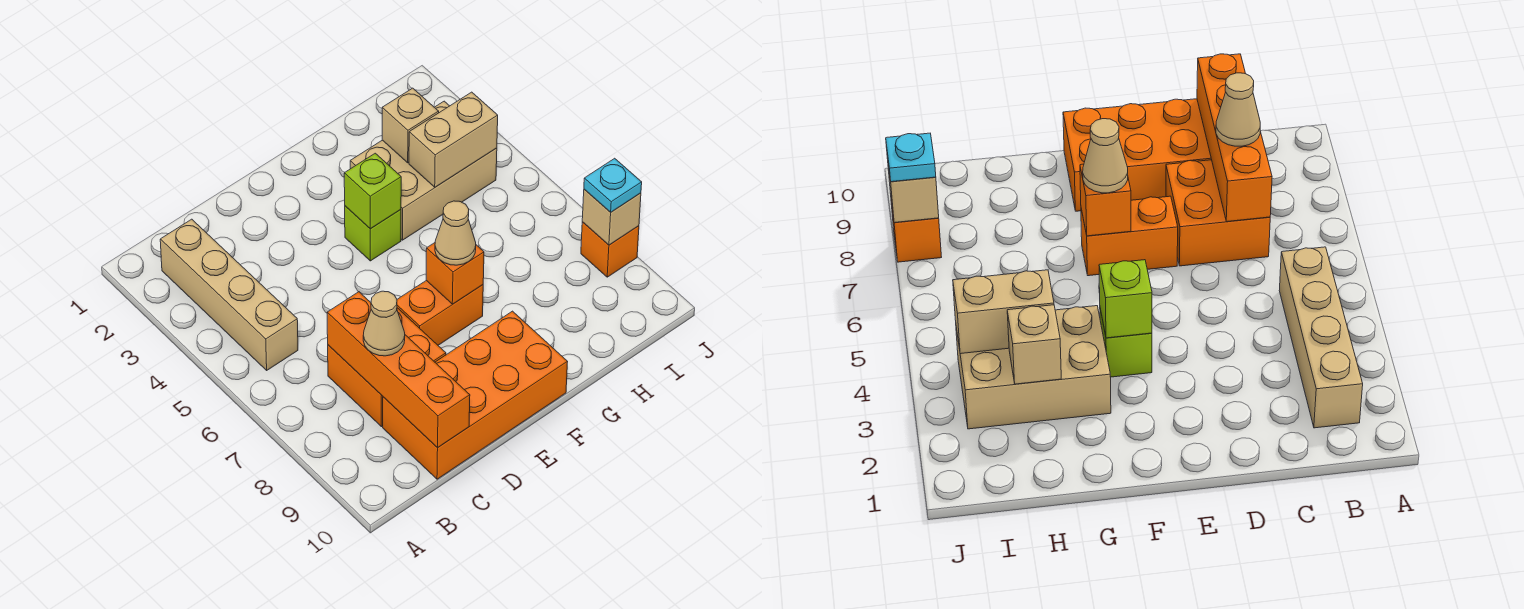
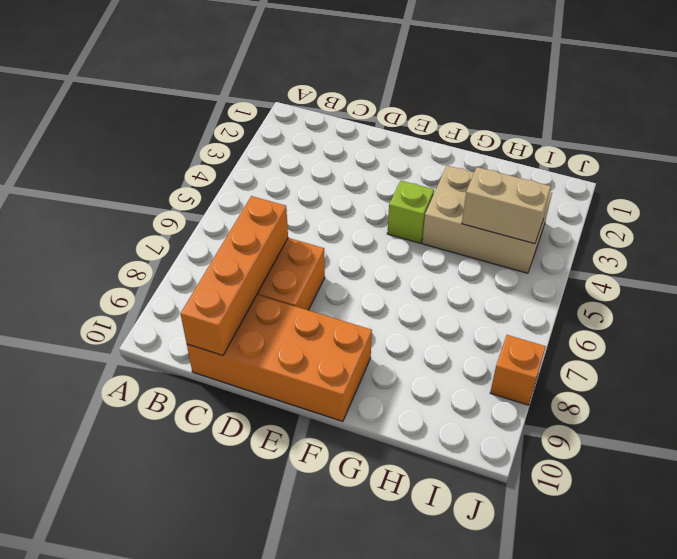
none -> tan 1x4 brick [160,219,298,370]
none -> orange 1x2 brick [397,281,483,345]
none -> lime 1x1 brick [344,153,401,229]

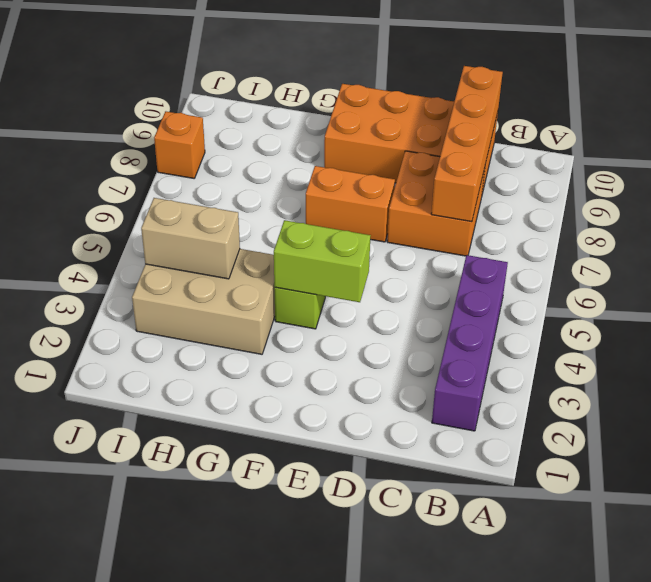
purple 1x4 brick [432,255,508,431] -> tan 1x4 brick [160,219,298,370]
lime 1x2 brick [274,220,371,302] -> lime 1x1 brick [344,153,401,229]
none -> orange 1x1 brick [426,243,484,304]
none -> tan 1x1 brick [382,88,439,163]
none -> tan 1x1 brick [582,189,641,245]

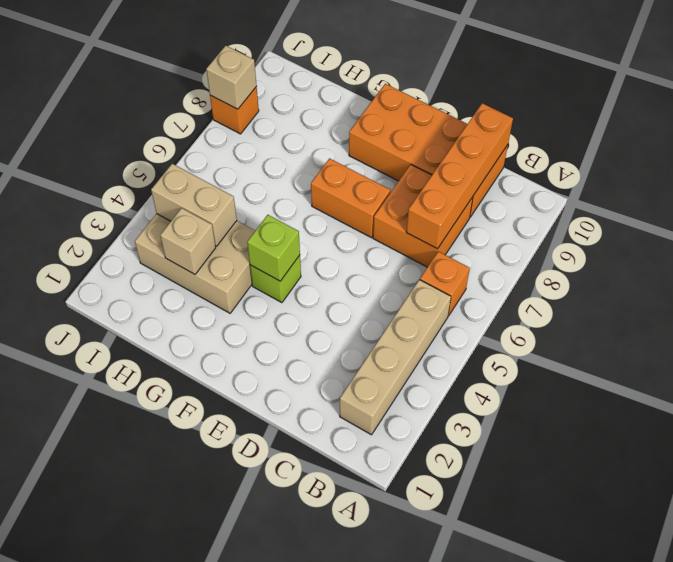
orange 1x1 brick [420,251,470,316] -> orange 1x1 brick moved to [426,243,484,304]
none -> tan 1x1 cone [363,291,405,356]
none -> tan 1x1 cone [435,201,476,265]
none -> cyan 1x1 plate [584,158,642,212]

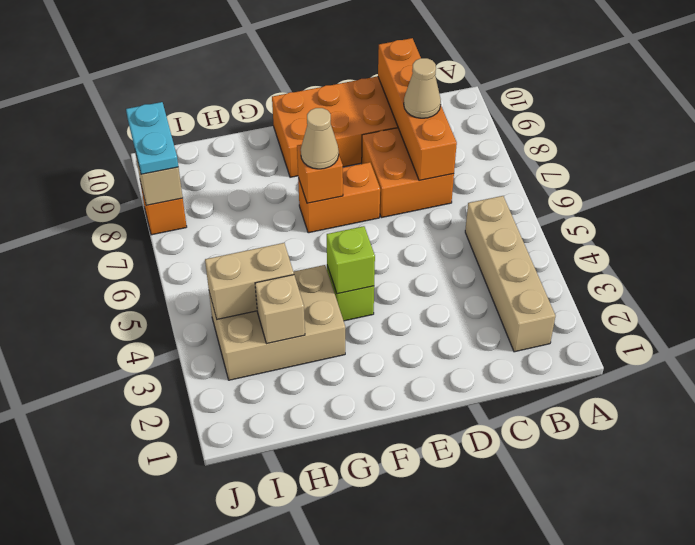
cyan 1x2 plate [126,102,178,174] -> cyan 1x1 plate [584,158,642,212]

